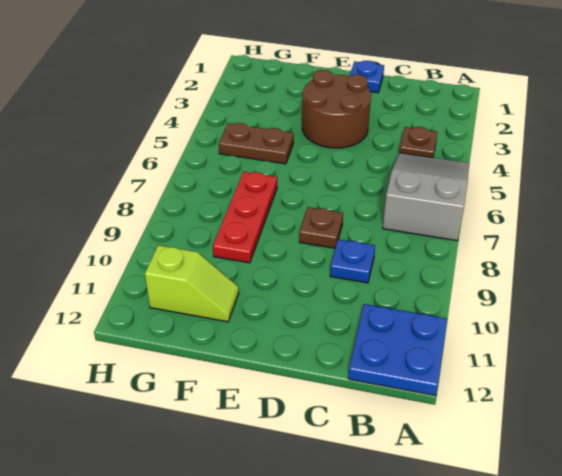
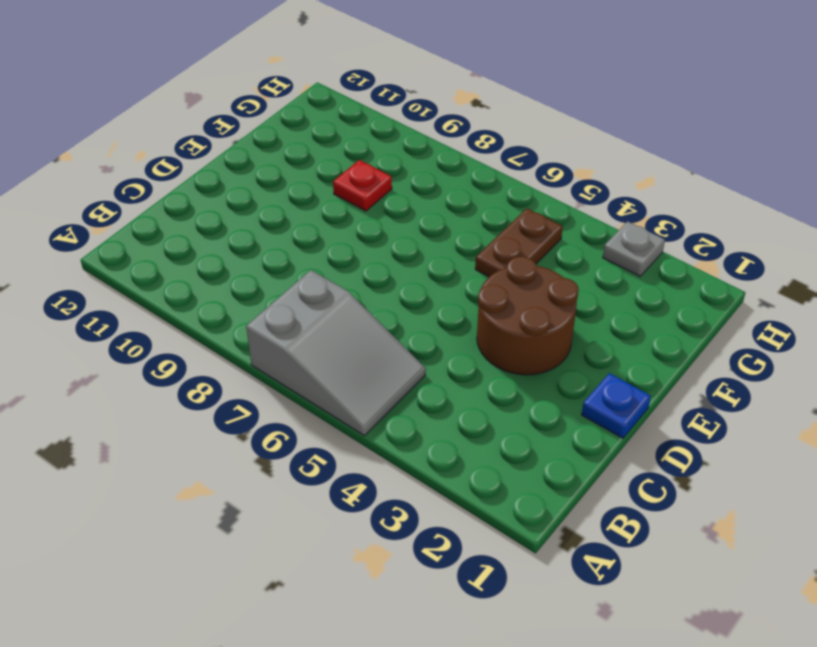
red 1x1 plate [333,160,392,211] -> red 1x3 plate [213,172,277,263]
grey 1x1 plate [603,221,665,276] -> none
none -> blue 2x2 plate [348,304,447,396]
none -> brown 1x1 plate [399,127,438,158]

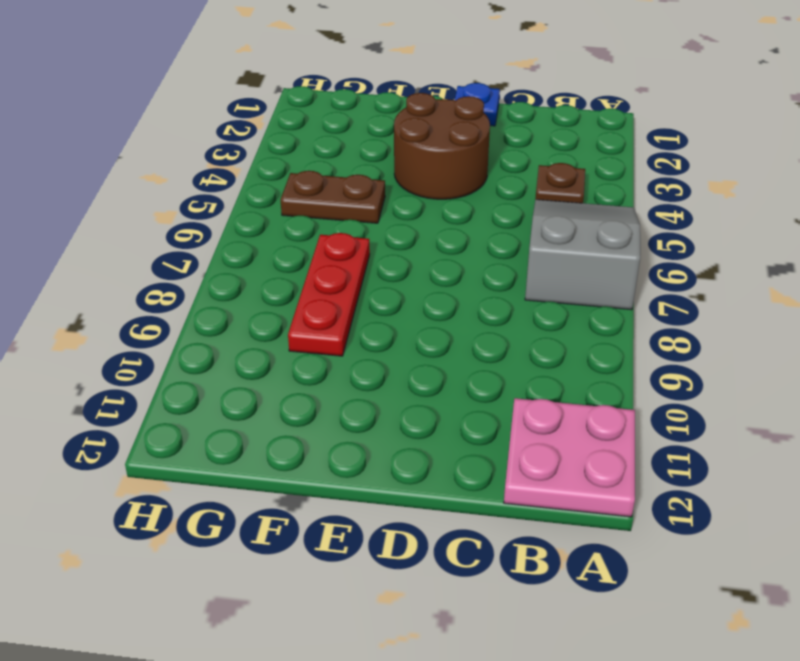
pink 2x2 plate [504,398,635,517] -> blue 2x2 plate [348,304,447,396]
none -> blue 1x1 plate [330,239,375,283]
none -> brown 1x1 plate [299,207,343,248]

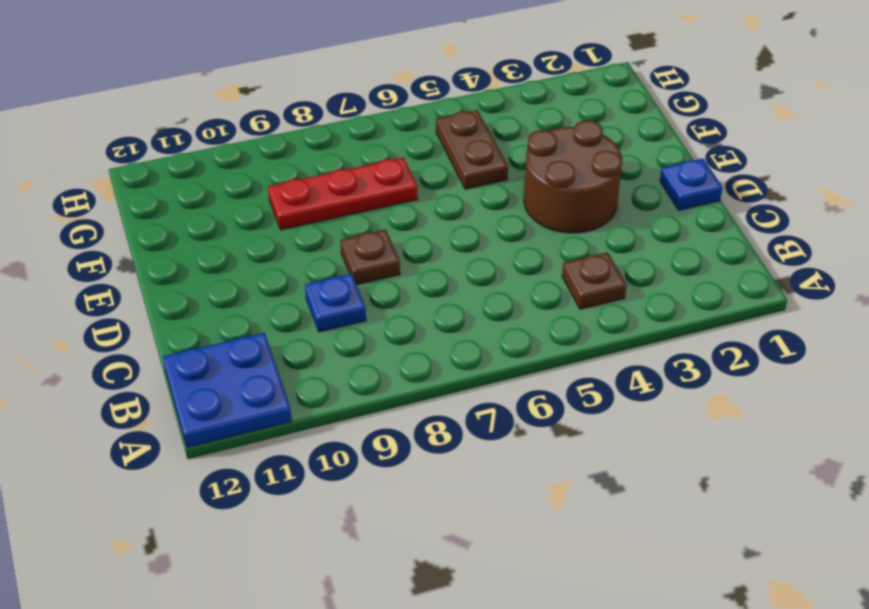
none -> grey 2x3 slope [383,153,469,241]
none -> lime 1x2 slope [145,245,239,322]

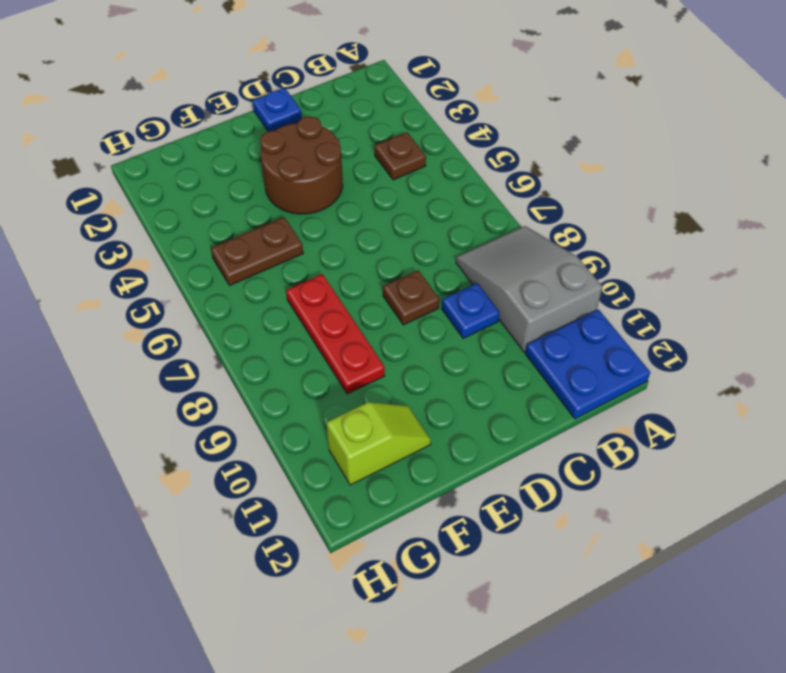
grey 2x3 slope [456,226,603,352] -> grey 2x3 slope moved to [383,153,469,241]

